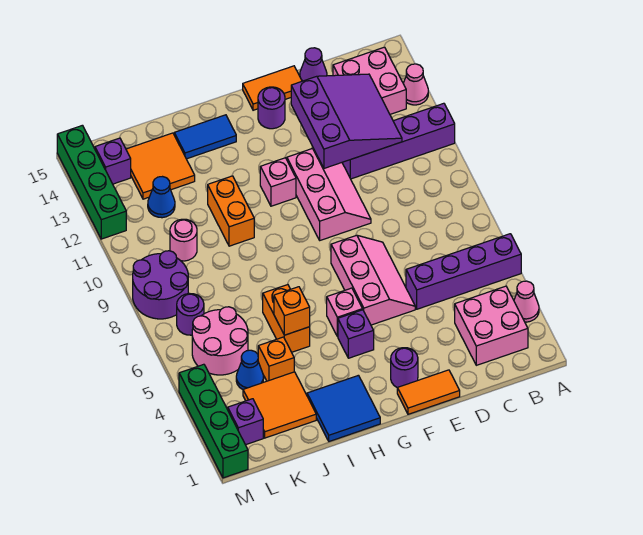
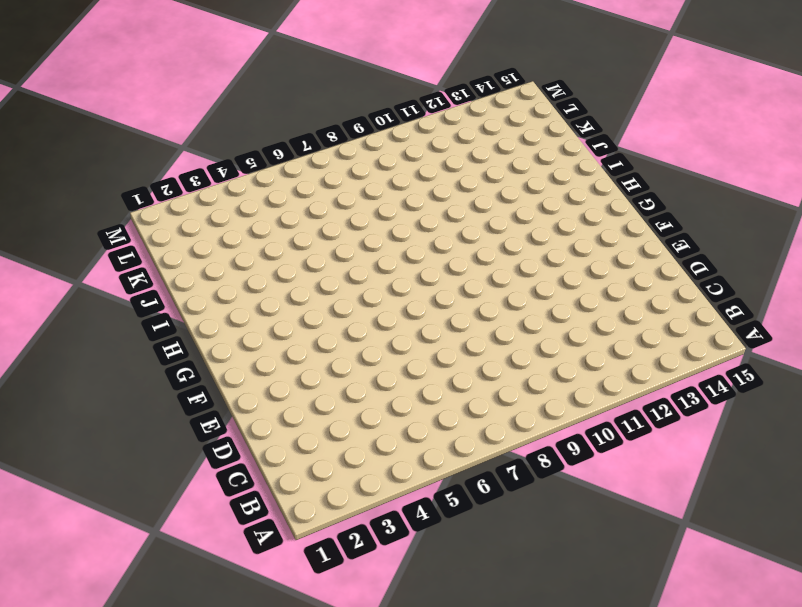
none -> pink 1x1 cone [514,281,539,322]
none -> purple 1x4 brick [406,234,521,309]
none -> purple 1x4 brick [342,103,455,179]
none -> pink 1x1 cone [403,64,428,105]

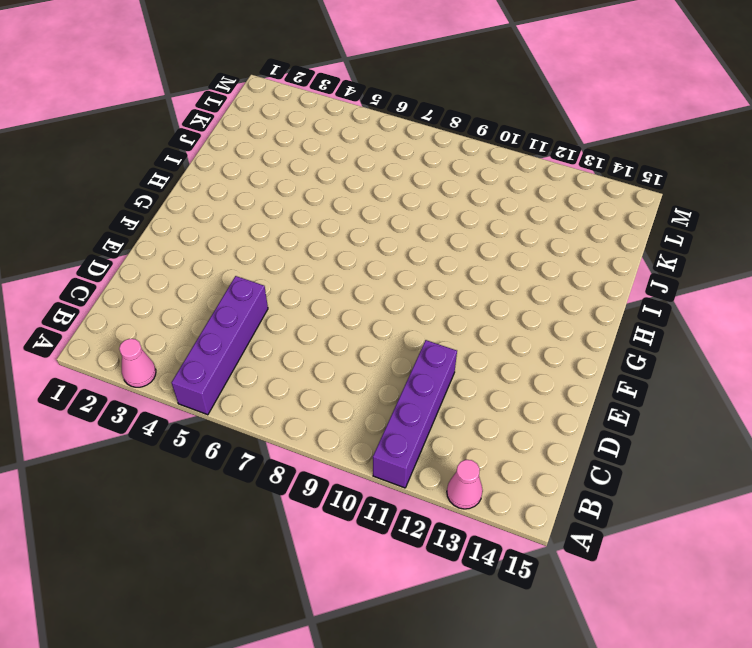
none -> pink 2x2 brick [455,286,528,365]
none -> pink 2x2 brick [333,47,406,114]
none -> purple 1x1 cone [300,48,327,81]
none -> orange 1x2 tile [397,370,460,414]

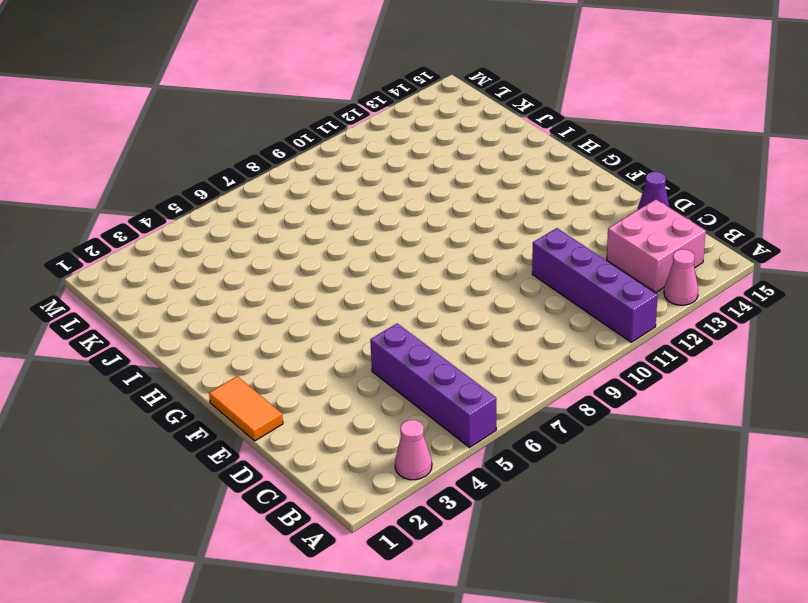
none -> pink 2x2 brick [455,286,528,365]
none -> pink 2x3 slope [331,235,415,325]
none -> pink 2x3 slope [287,148,371,240]
none -> orange 1x2 tile [243,66,302,110]

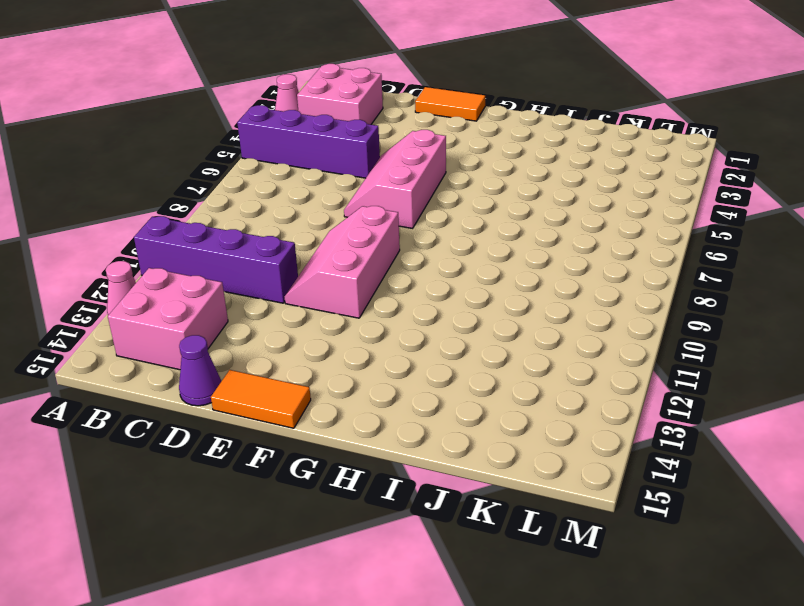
none -> purple 1x1 round brick [391,348,418,388]
none -> purple 1x1 round brick [258,87,285,129]
none -> purple 1x1 brick [338,310,374,358]
none -> pink 1x1 brick [327,288,362,337]

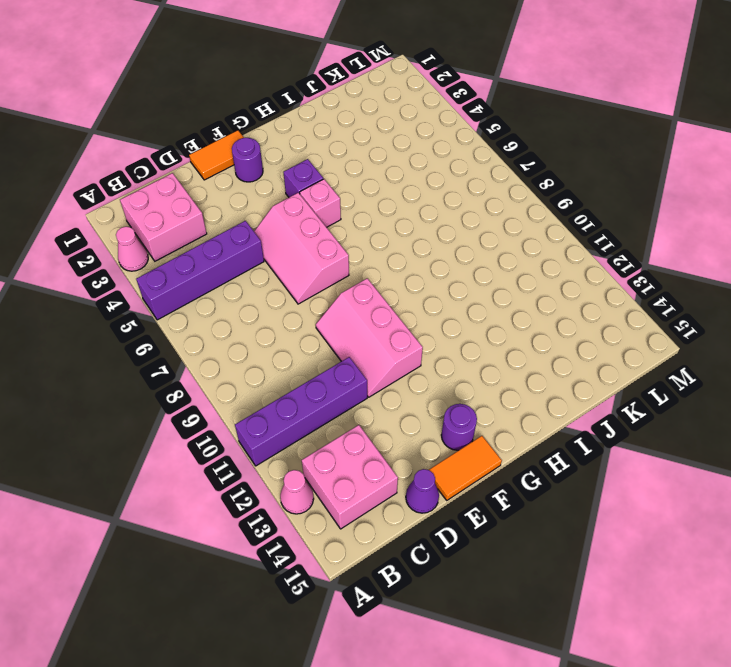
none -> pink 1x1 brick [260,158,296,206]
none -> blue 2x2 tile [307,375,380,441]
none -> blue 1x2 tile [174,115,236,159]
none -> orange 1x2 brick [263,285,310,352]

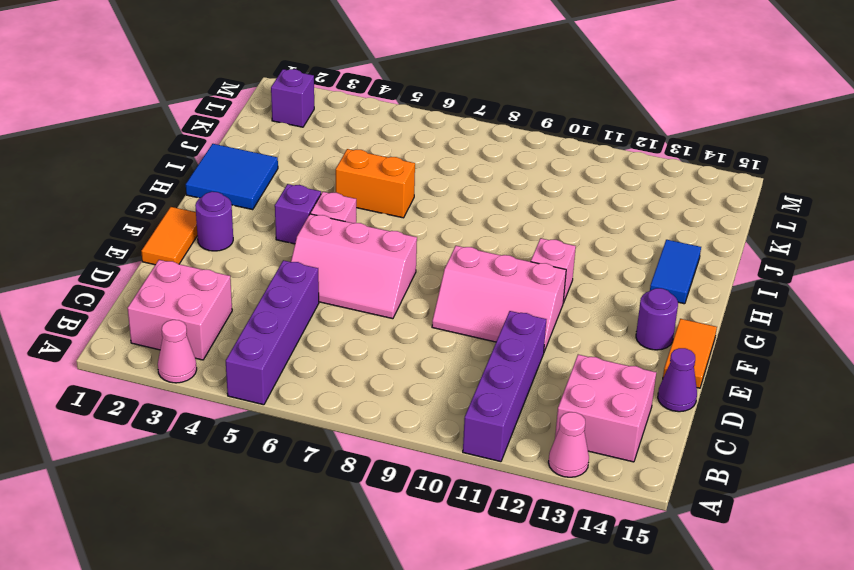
none -> orange 1x2 brick [208,176,254,246]
none -> orange 2x2 tile [243,372,316,438]
none -> orange 1x1 brick [258,337,294,381]
none -> orange 2x2 tile [126,133,195,199]

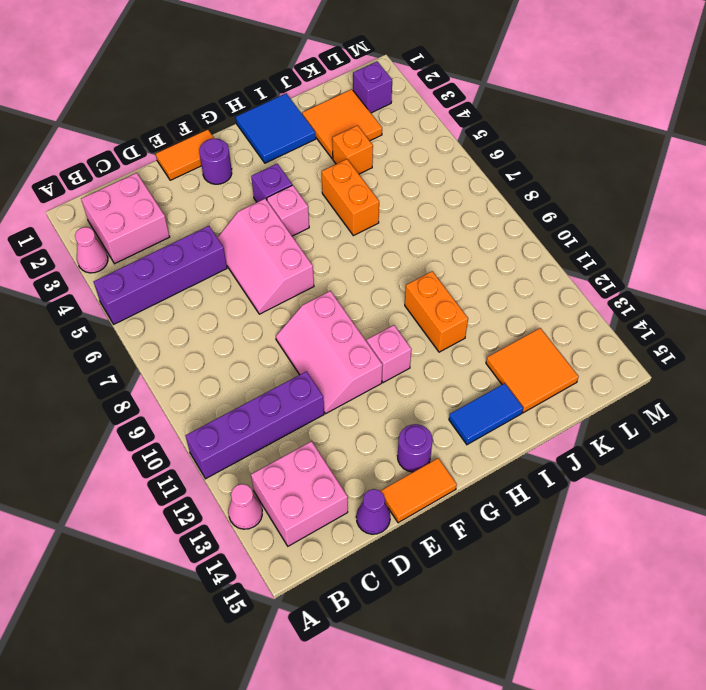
none -> blue 1x1 cone [236,350,264,389]
none -> pink 2x2 round brick [192,307,248,375]
none -> pink 1x1 round brick [170,219,197,261]
none -> blue 1x1 cone [148,177,175,218]

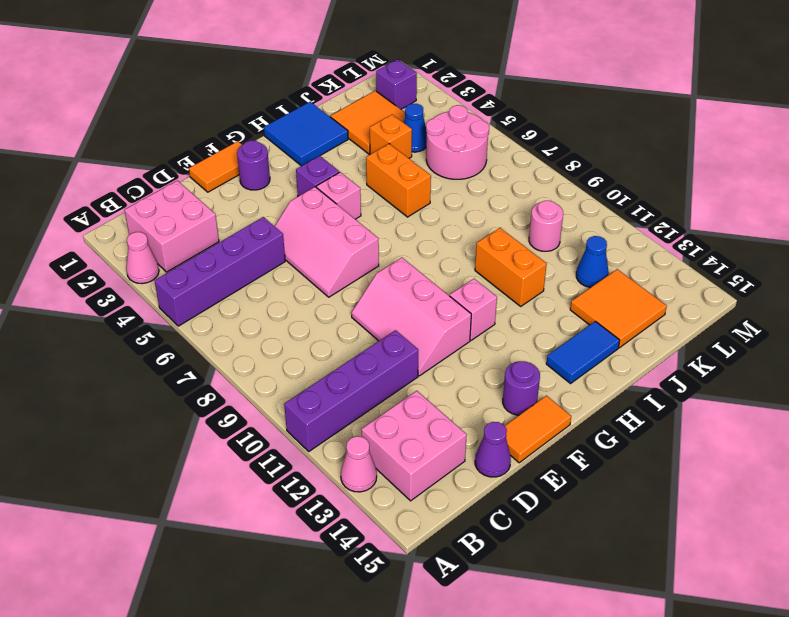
none -> purple 1x1 round brick [177,293,204,335]
none -> purple 2x2 round brick [133,251,188,319]
none -> purple 1x1 brick [95,138,131,184]
none -> green 1x4 brick [179,364,248,478]

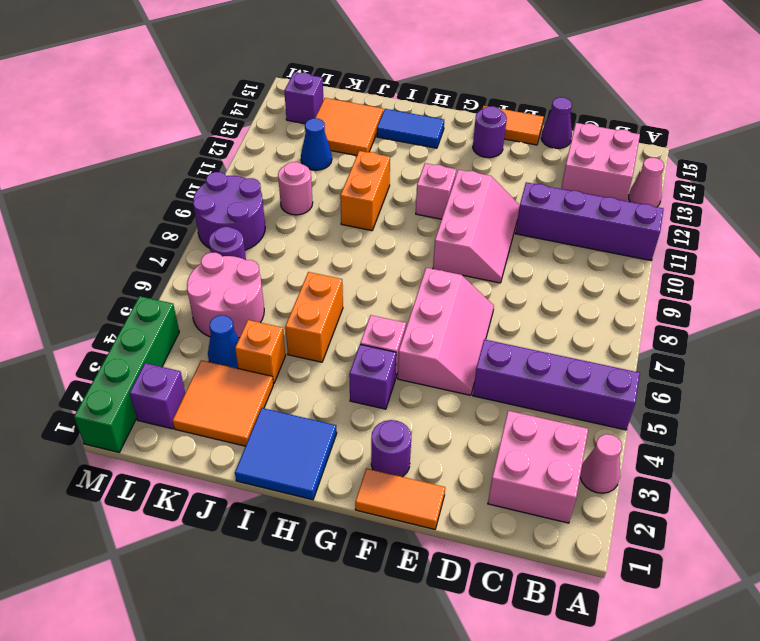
none -> green 1x4 brick [57,125,126,239]
none -> purple 3x3 slope [291,74,402,168]
none -> orange 1x1 brick [274,287,310,335]

